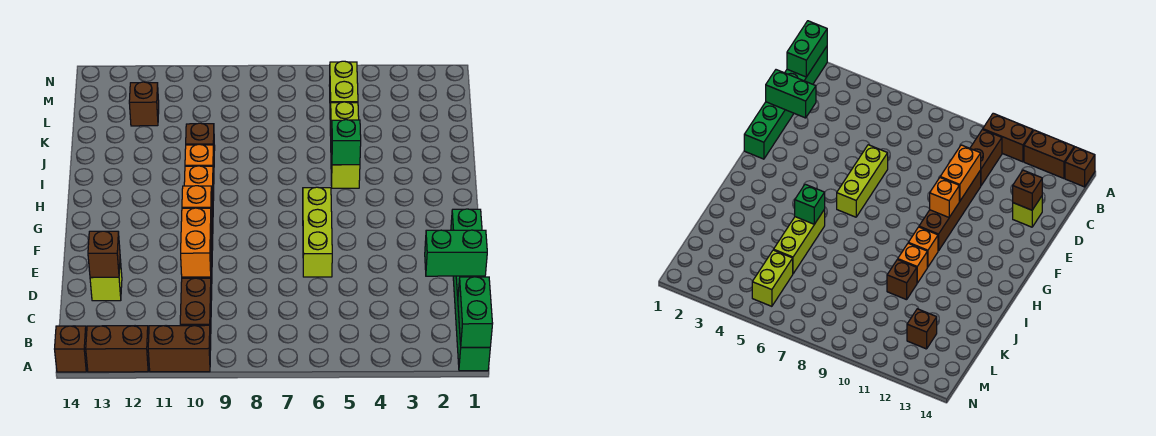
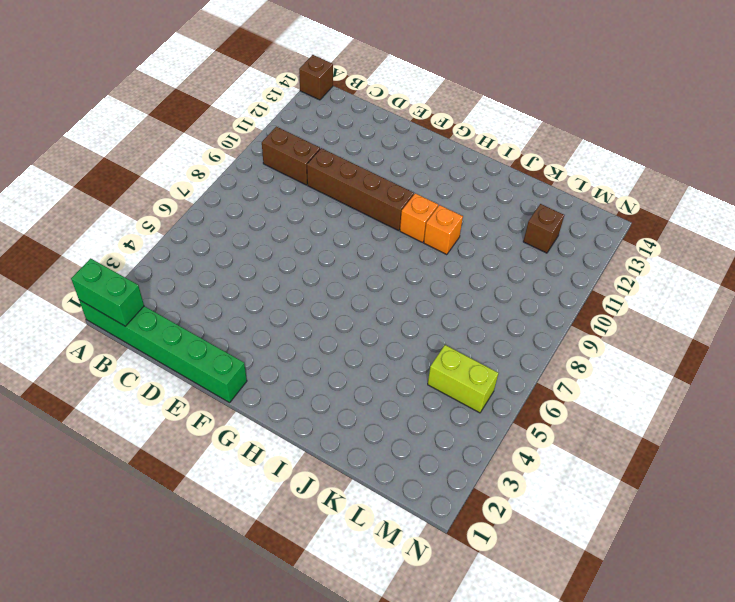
none -> brown 1x2 brick [148,325,211,372]
none -> brown 1x2 brick [86,326,149,372]
none -> lime 1x1 brick [90,259,122,301]

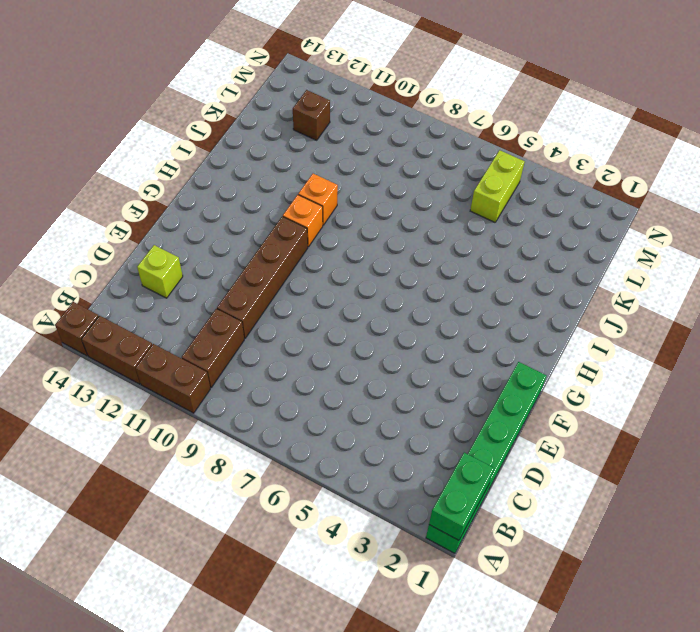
none -> lime 1x3 brick [303,187,332,277]
none -> lime 1x3 brick [330,102,360,188]
none -> brown 1x1 brick [186,123,215,151]

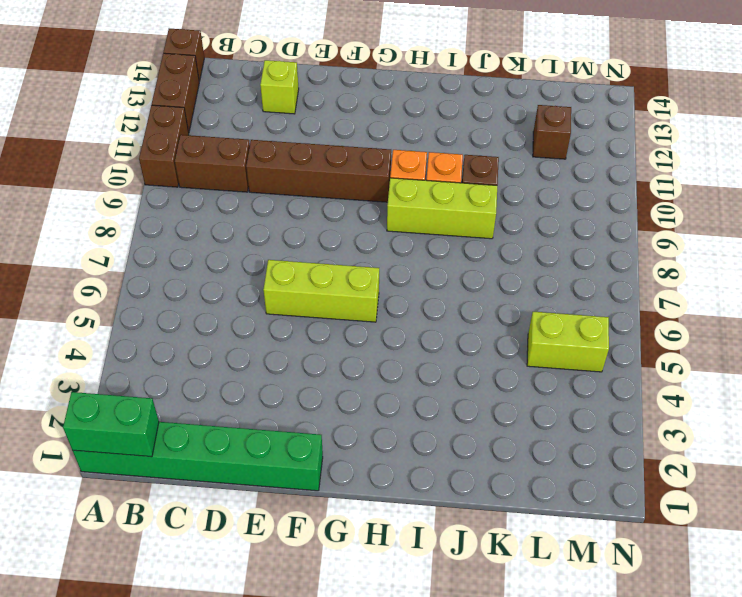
lime 1x3 brick [387,178,497,239] -> lime 1x3 brick moved to [330,102,360,188]
none -> green 1x2 brick [425,230,487,276]
none -> orange 1x2 brick [181,208,212,277]
none -> brown 1x1 brick [88,231,120,277]

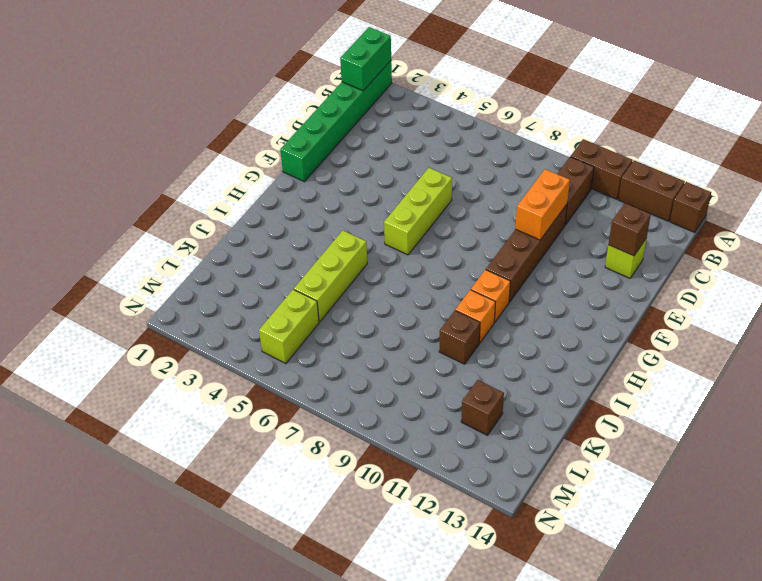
none -> green 1x2 brick [425,230,487,276]
none -> orange 1x1 brick [182,186,212,229]
none -> green 1x1 brick [332,120,361,165]

